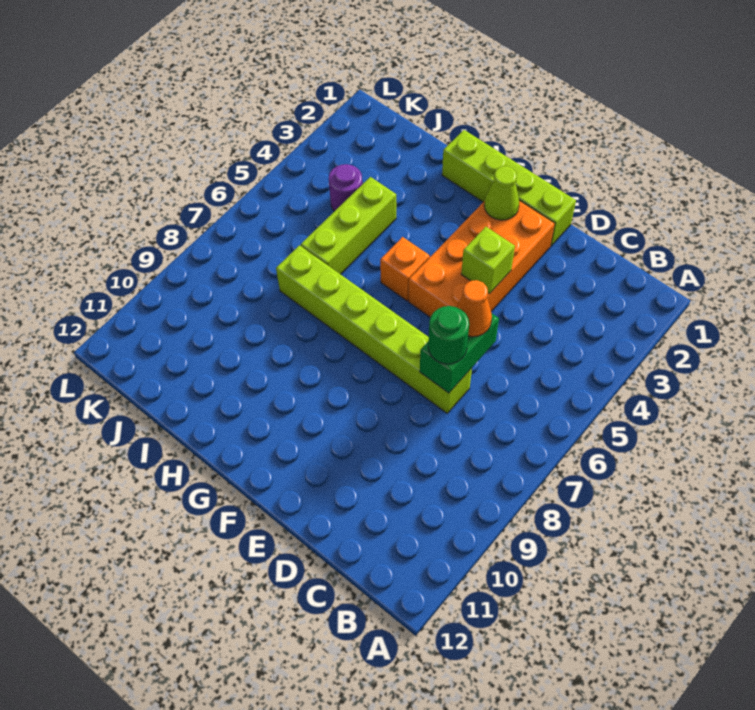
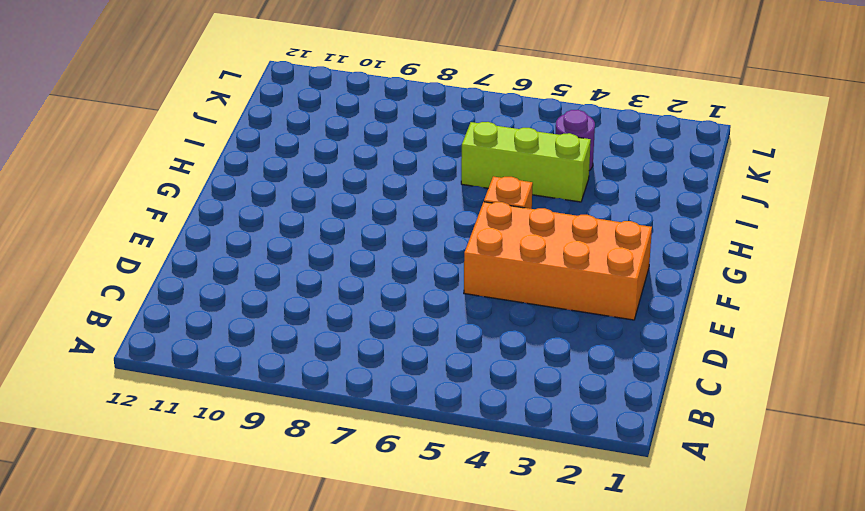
none -> lime 1x6 brick [276,245,472,413]
none -> lime 1x4 brick [442,130,576,246]

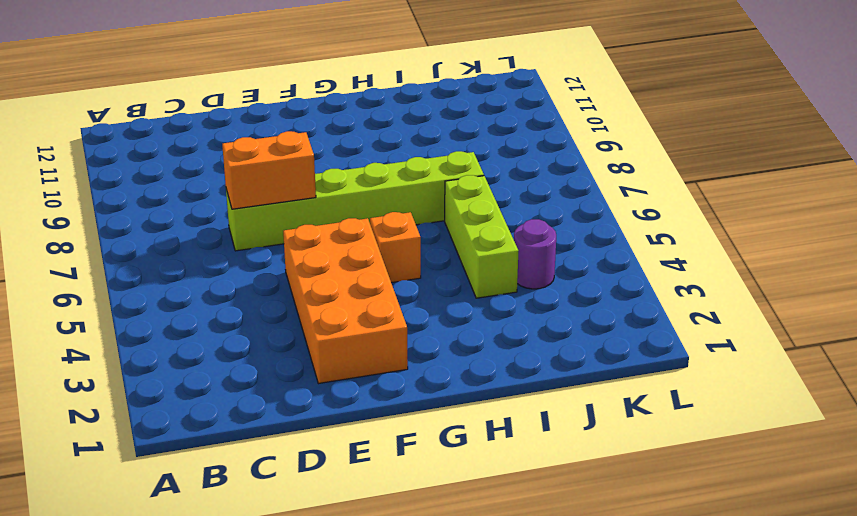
orange 1x2 brick [222,131,316,209] -> green 1x2 brick [420,313,499,393]
none -> lime 1x4 brick [442,130,576,246]
none -> lime 1x1 brick [461,227,515,294]

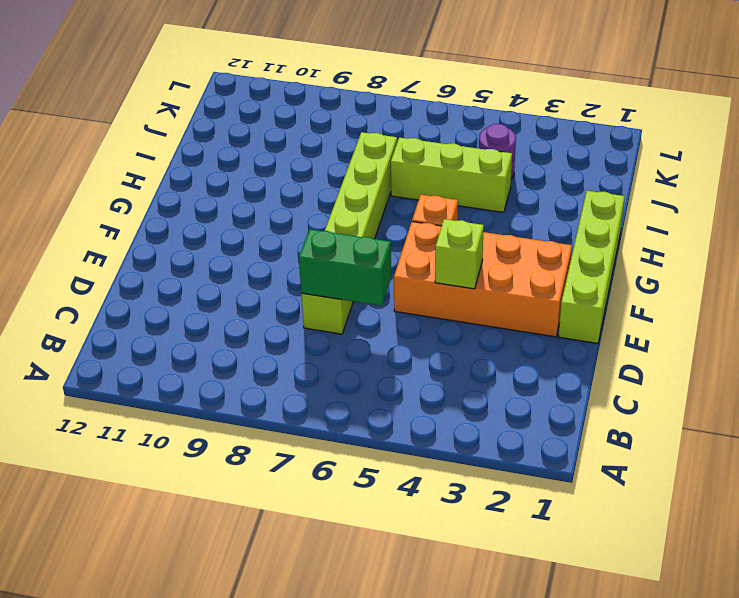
none -> lime 1x1 cone [484,166,519,220]
none -> orange 1x1 cone [457,280,492,337]

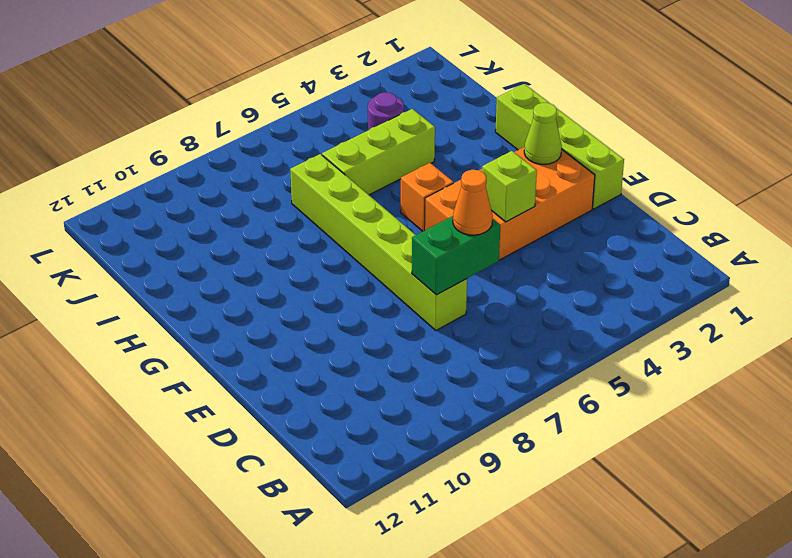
none -> green 1x1 round brick [428,306,469,364]

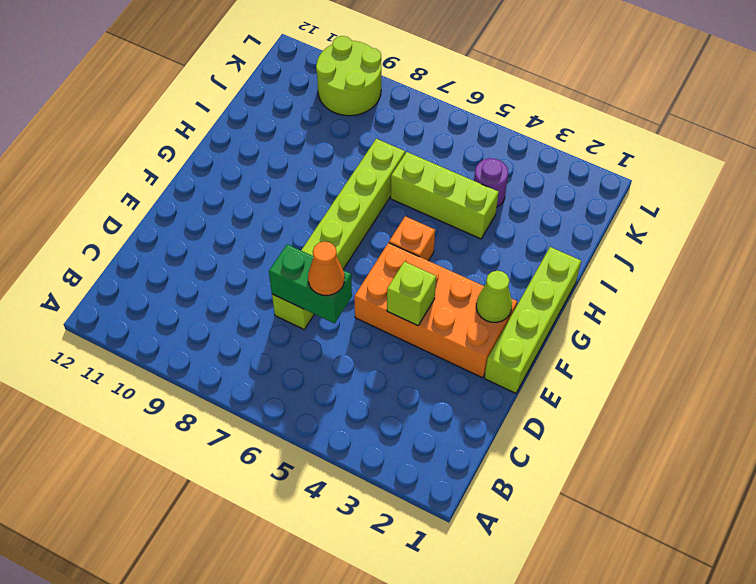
lime 2x2 round brick [316,36,381,116] -> none
none -> green 1x1 round brick [428,306,469,364]

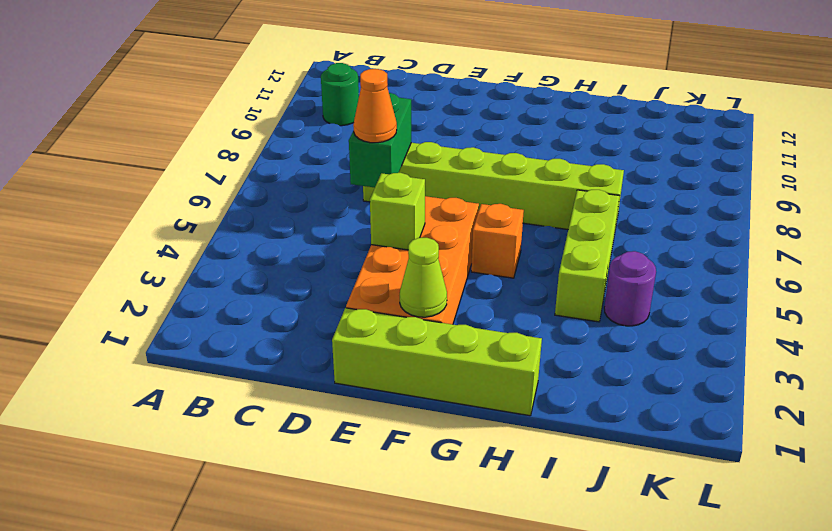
green 1x1 round brick [321,63,359,126] -> green 1x1 round brick moved to [428,306,469,364]

